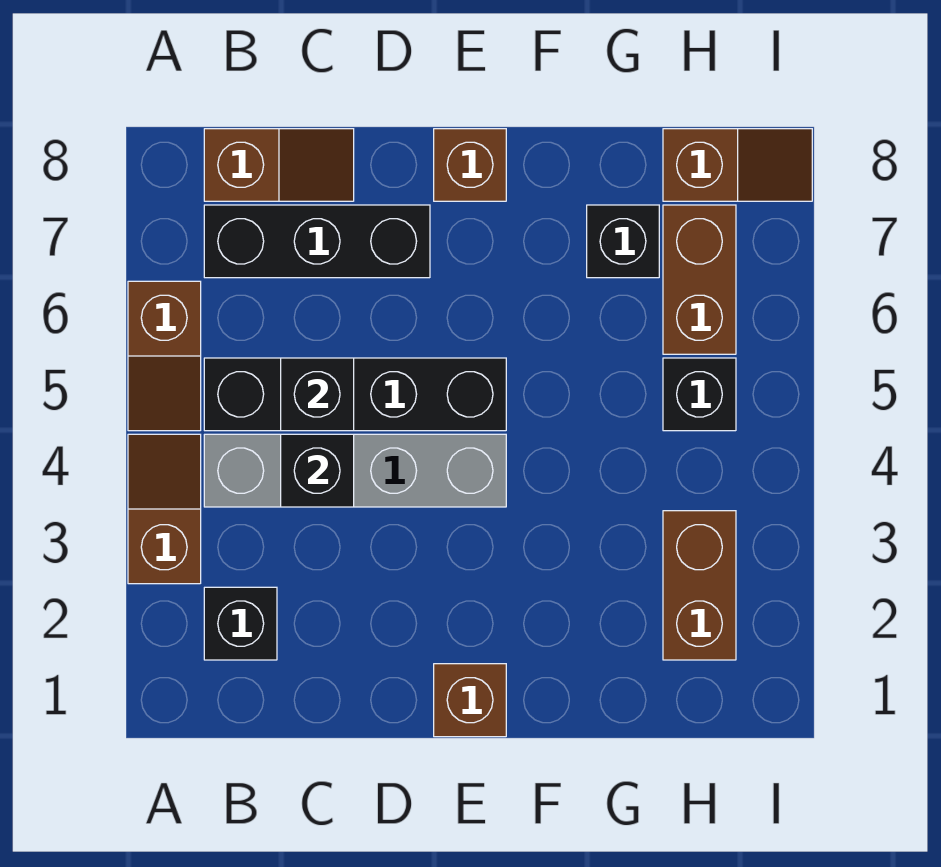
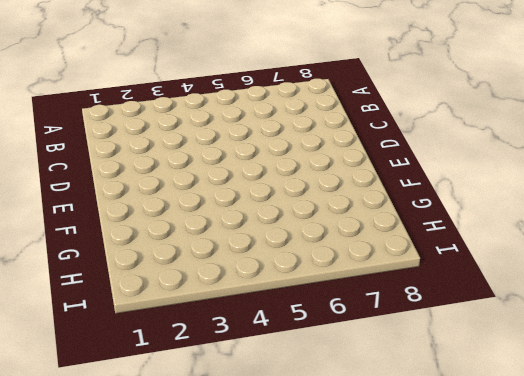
none -> brown 1x2 slope [128,434,201,584]
none -> brown 1x2 slope [128,281,201,431]
none -> black 1x1 brick [204,587,277,660]

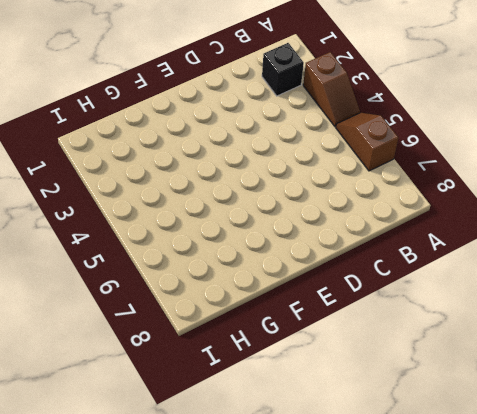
none -> grey 1x4 brick [204,434,506,507]
none -> black 1x4 brick [204,358,506,431]
none -> black 1x3 brick [204,205,430,278]

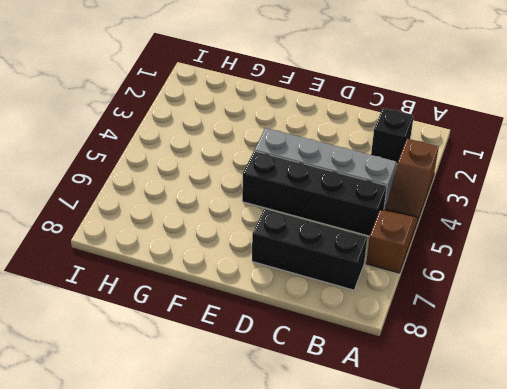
none -> brown 1x2 slope [204,129,354,201]
none -> brown 1x1 brick [434,664,506,737]
none -> brown 1x1 brick [434,129,506,201]

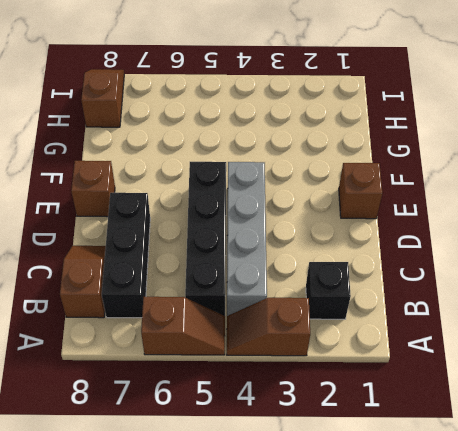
none -> black 1x1 brick [587,205,659,278]
none -> brown 1x2 brick [663,511,736,660]
none -> black 1x1 brick [663,358,736,431]

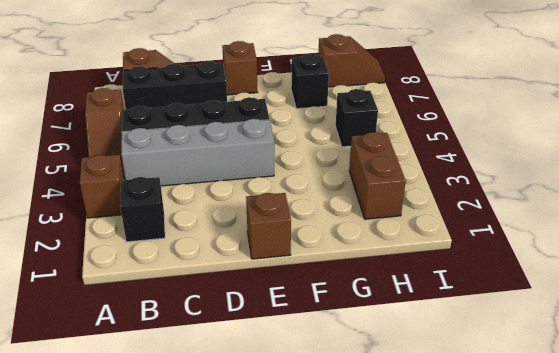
none -> brown 1x2 brick [663,205,736,354]
none -> black 1x1 brick [281,434,354,507]
none -> black 1x1 brick [281,358,354,431]

